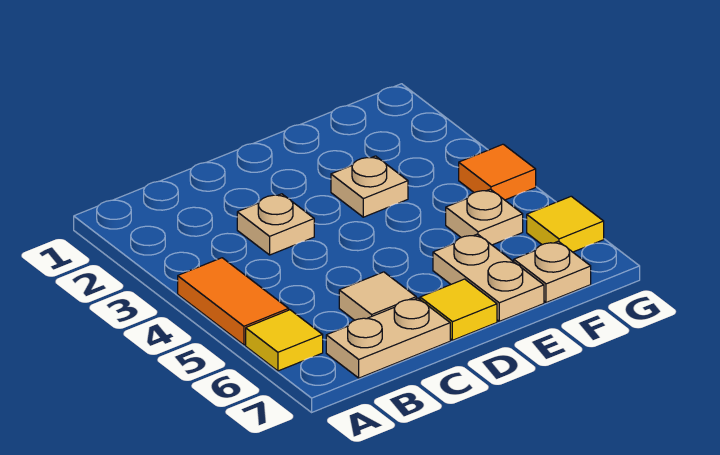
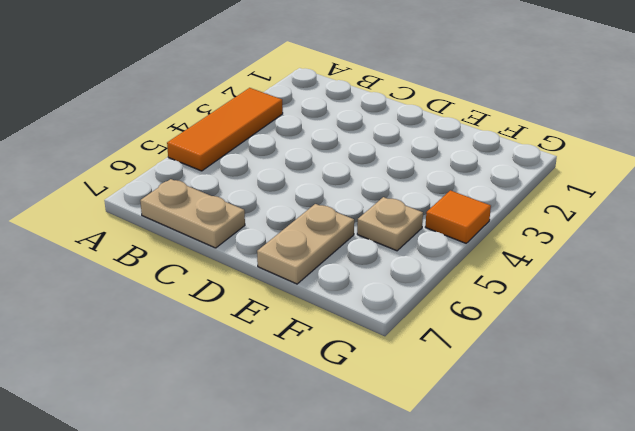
orange 1x3 tile [167,88,283,171] -> orange 1x2 tile [178,258,289,345]
none -> yellow 1x1 tile [246,310,323,371]
none -> tan 1x1 plate [237,194,314,255]
none -> tan 1x1 tile [339,272,416,320]

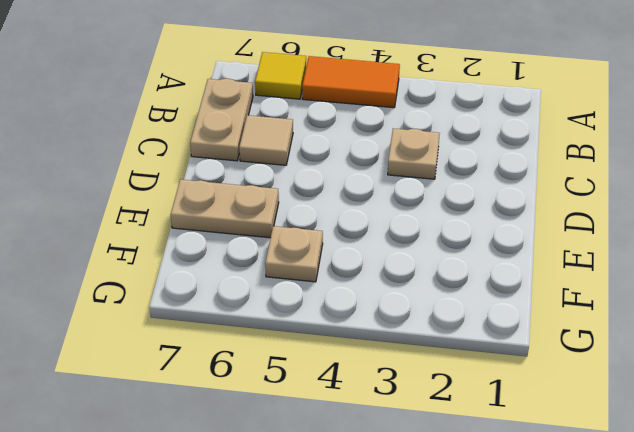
none -> yellow 1x1 tile [420,279,497,340]
none -> tan 1x1 plate [331,156,408,217]
none -> tan 1x1 plate [514,241,591,303]

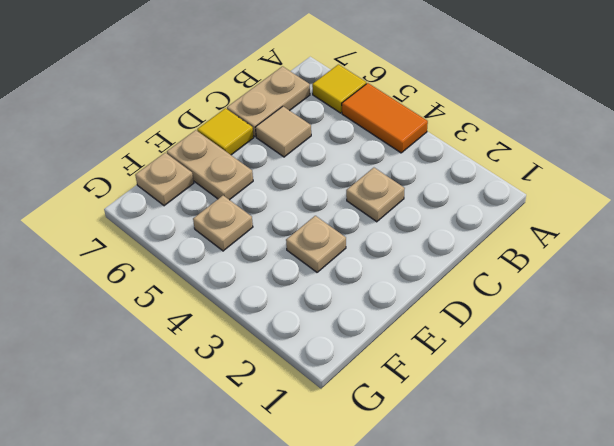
none -> orange 1x1 tile [459,144,536,200]
none -> yellow 1x1 tile [527,196,604,252]

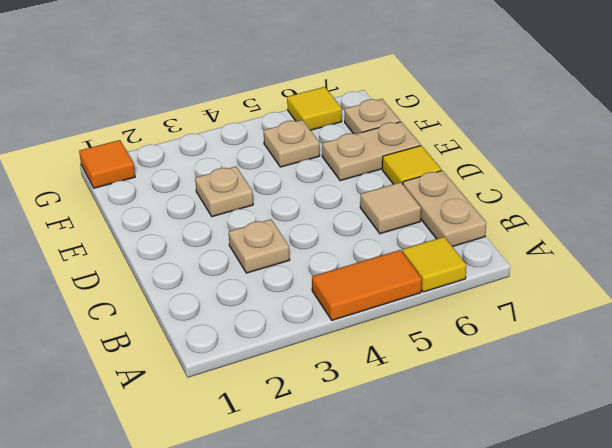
orange 1x1 tile [79,140,135,188] -> orange 1x1 tile moved to [459,144,536,200]

